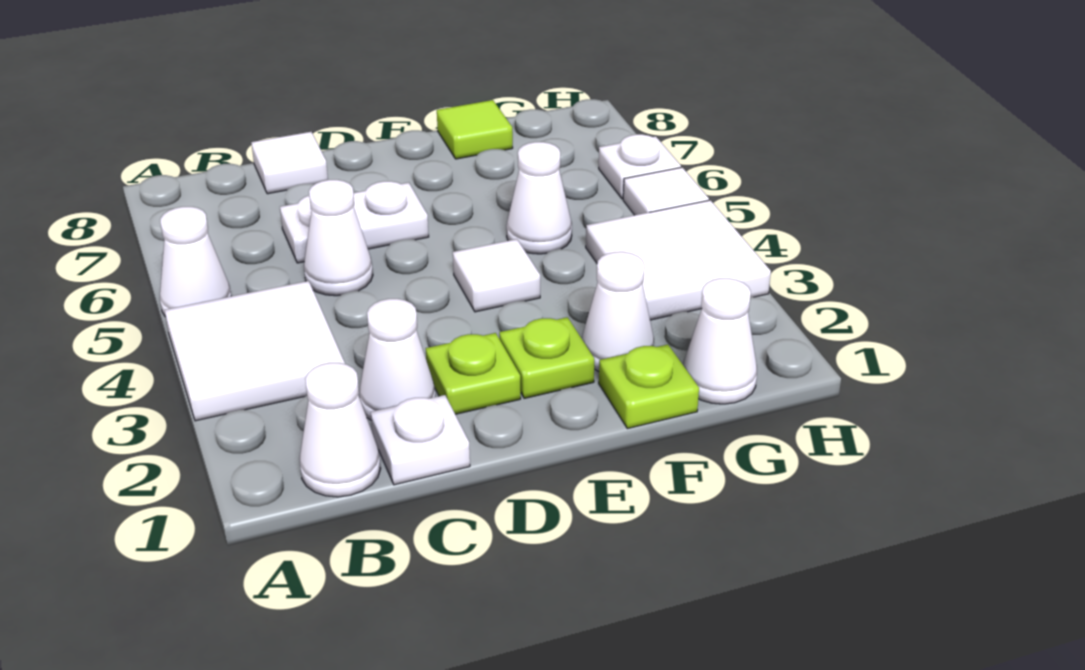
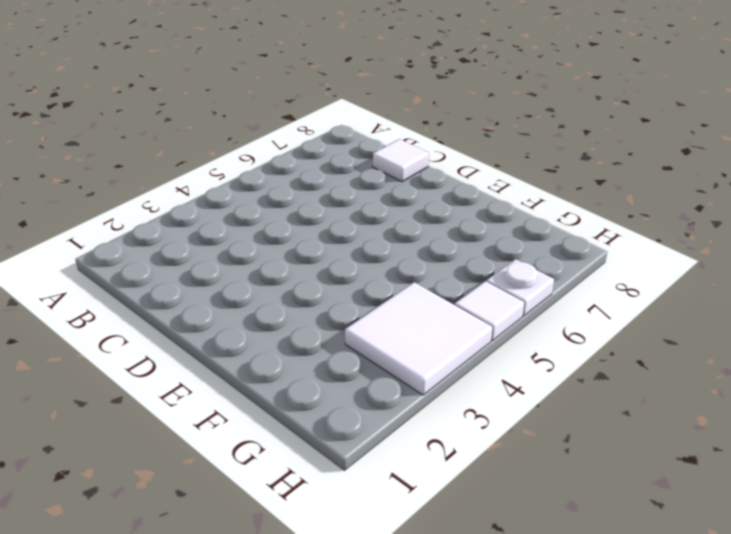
none -> white 2x2 tile [165,281,345,421]
none -> white 1x1 cone [160,207,231,317]
none -> white 1x1 cone [299,363,381,497]

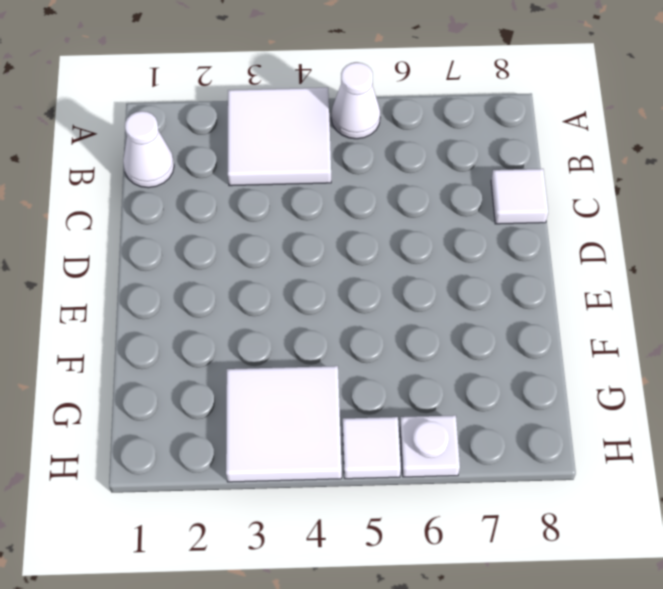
none -> white 1x1 plate [371,395,470,485]
none -> white 1x1 cone [359,299,435,420]
none -> white 1x1 cone [304,180,373,296]

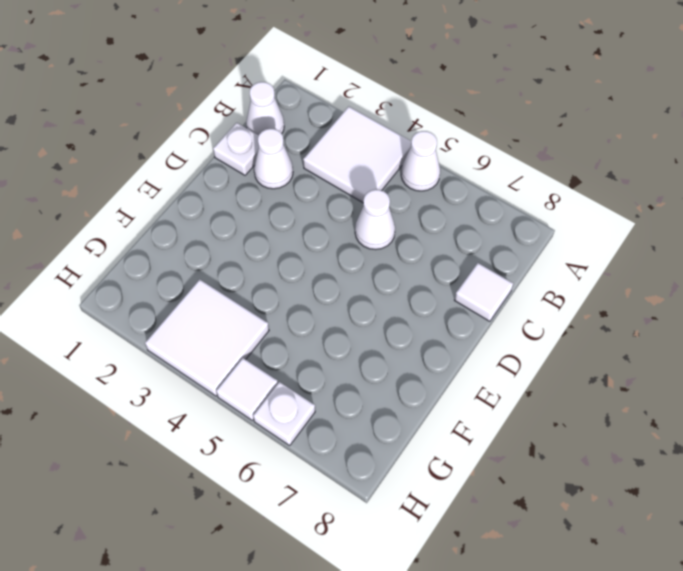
none -> white 1x2 plate [280,181,429,263]
none -> lime 1x1 plate [426,333,521,414]
none -> lime 1x1 plate [499,317,594,398]

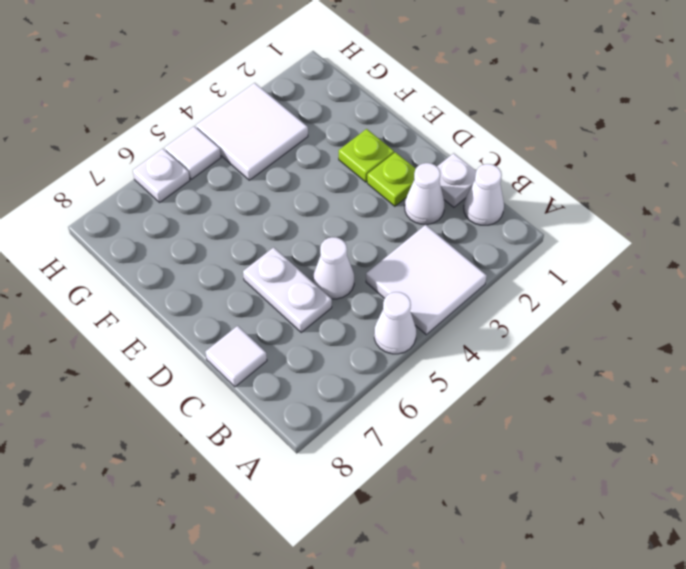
none -> white 1x1 tile [453,239,540,312]
none -> lime 1x1 plate [599,344,699,429]
none -> white 1x1 cone [582,252,654,371]

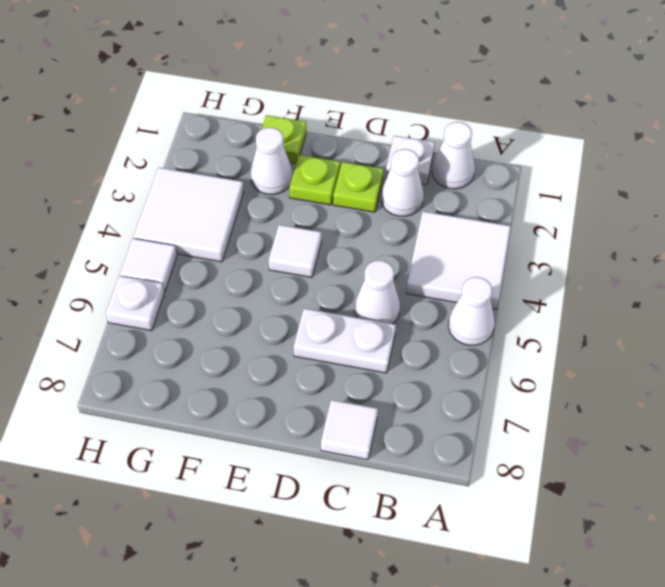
none -> white 1x1 cone [506,142,572,254]
none -> lime 1x1 tile [437,100,513,159]
none -> white 1x1 cone [683,278,757,404]

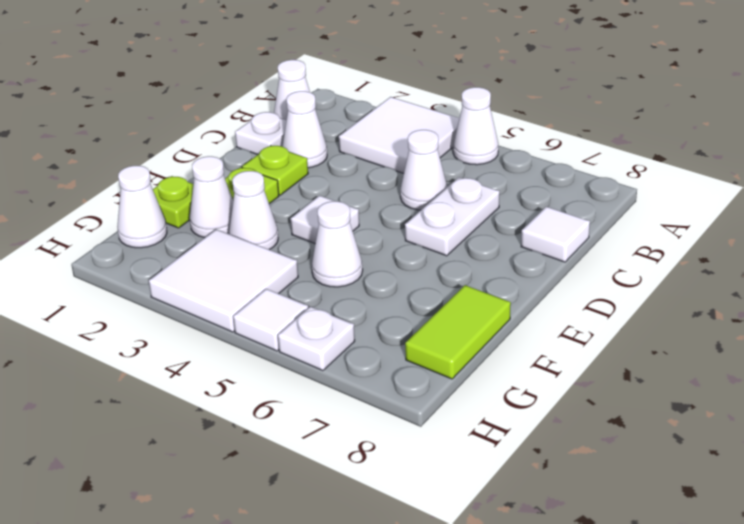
white 1x1 cone [229,171,278,250] -> none
lime 1x2 tile [405,285,511,379] -> lime 1x1 tile [437,100,513,159]

